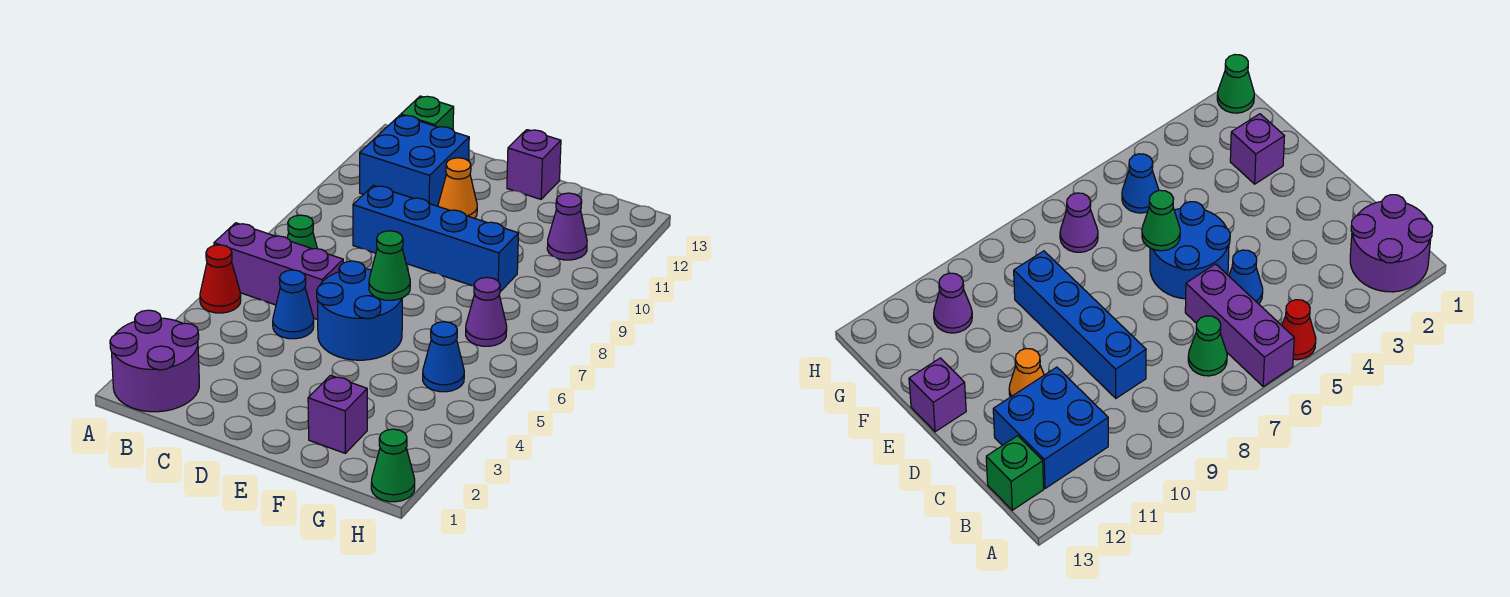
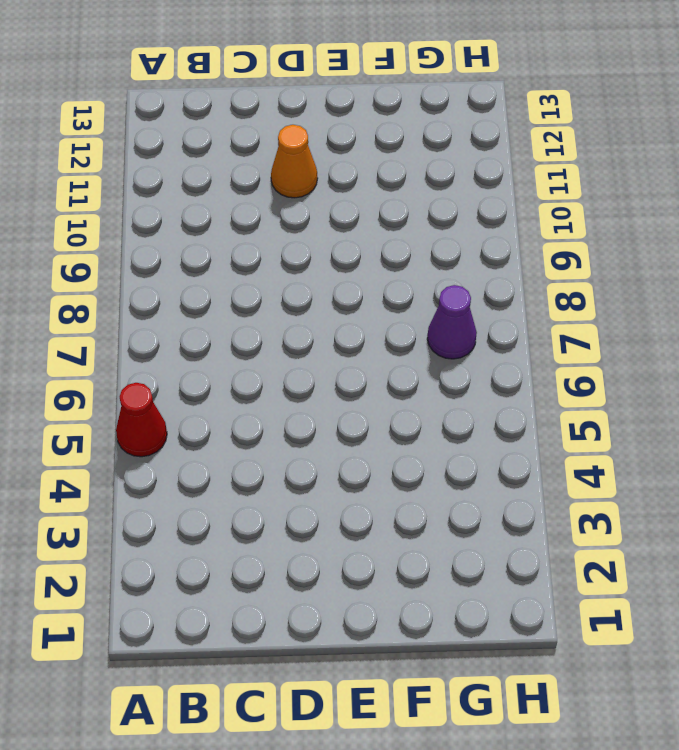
none -> purple 2x2 round brick [110,310,199,412]
none -> purple 1x3 brick [214,223,343,320]
none -> green 1x1 cone [287,215,317,249]

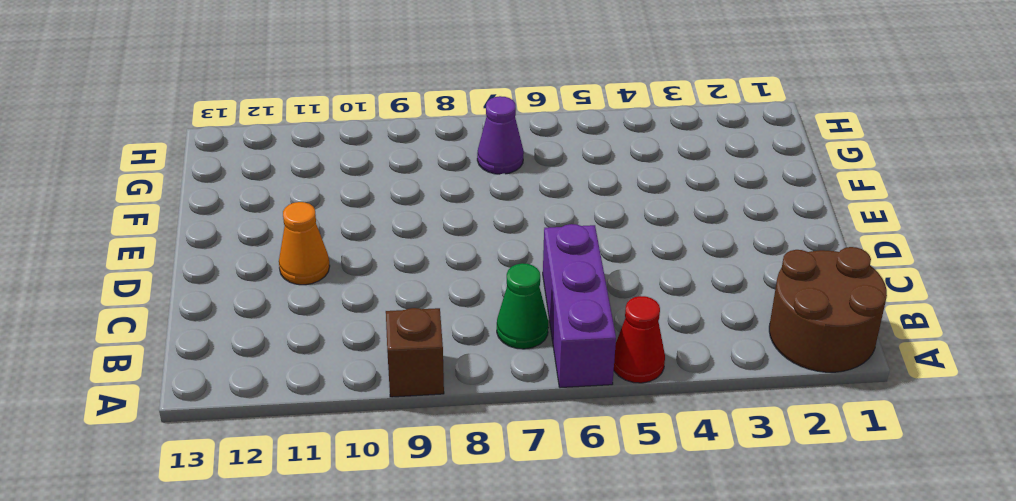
brown 2x2 round brick [769,247,887,372] -> purple 2x2 round brick [110,310,199,412]
brown 1x1 brick [386,308,444,397] -> none
none -> blue 2x2 brick [360,115,469,206]
none -> green 1x1 brick [401,96,454,130]
none -> blue 1x1 cone [273,270,314,339]

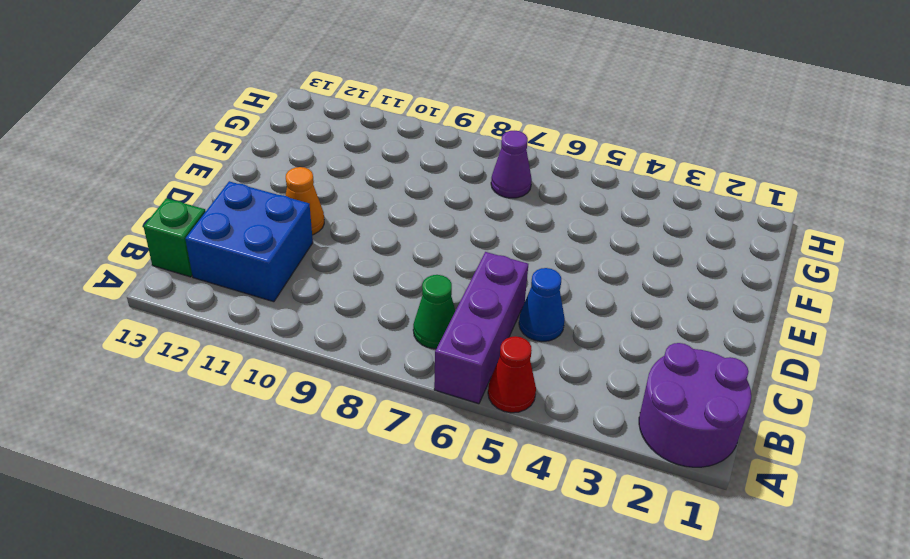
none -> blue 1x4 brick [353,185,518,292]
none -> blue 2x2 round brick [317,261,402,360]
none -> purple 1x1 brick [507,130,561,199]

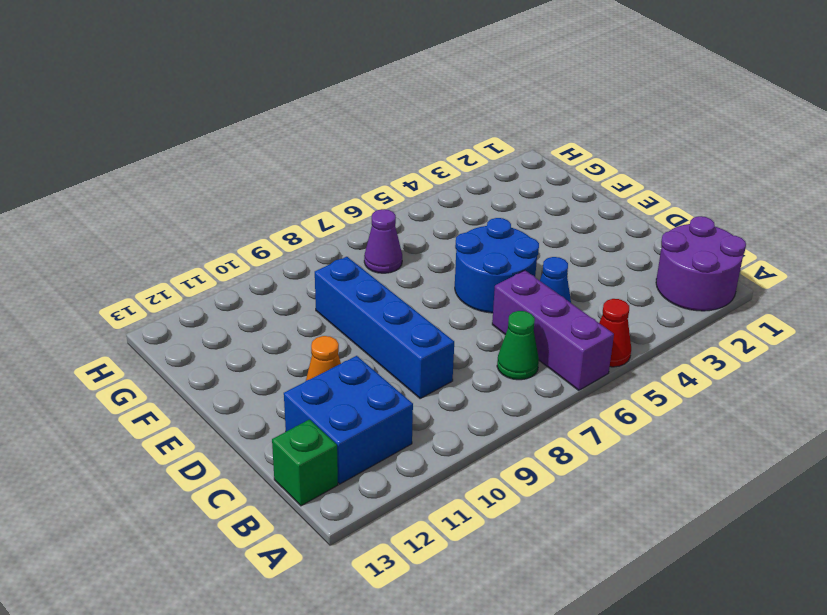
none -> purple 1x1 brick [507,130,561,199]
none -> purple 1x1 brick [308,375,367,453]
none -> blue 1x1 cone [423,322,464,392]

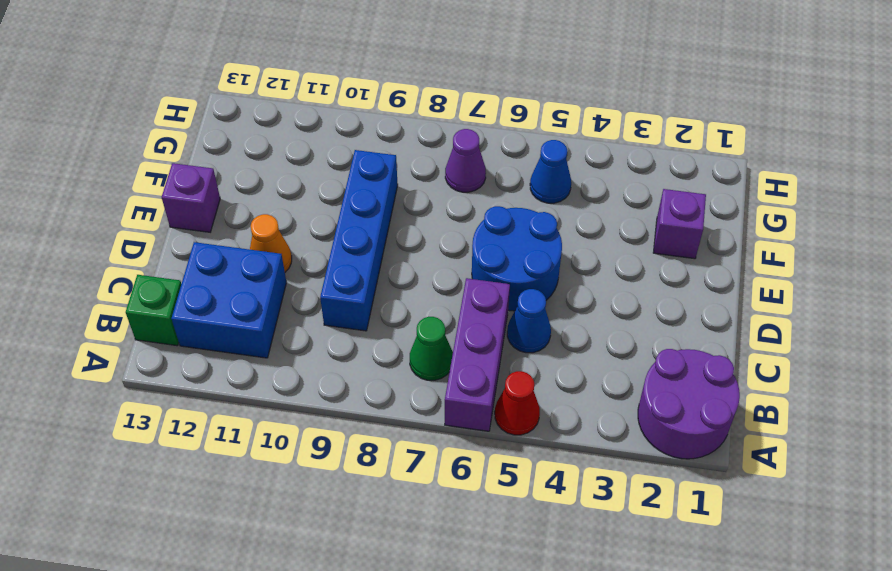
none -> purple 1x1 cone [547,193,587,260]
none -> green 1x1 cone [371,429,415,502]
none -> green 1x1 cone [369,231,410,300]

